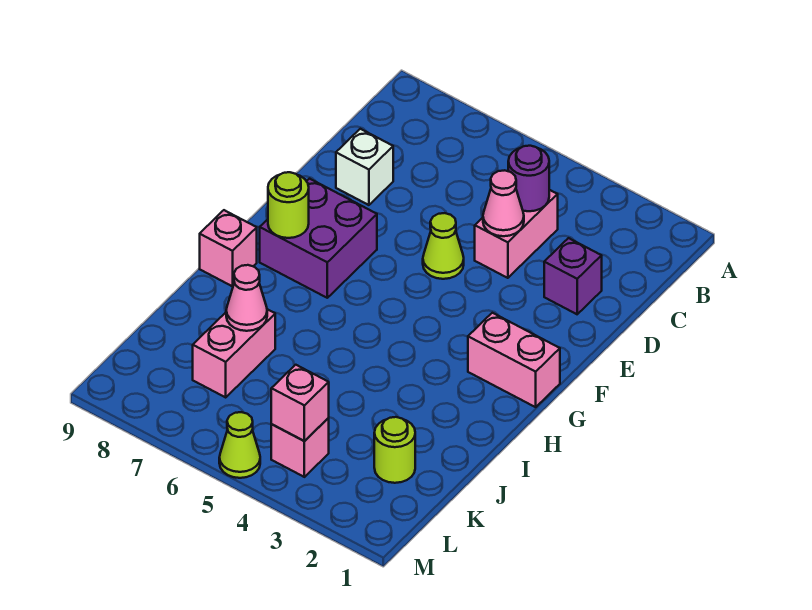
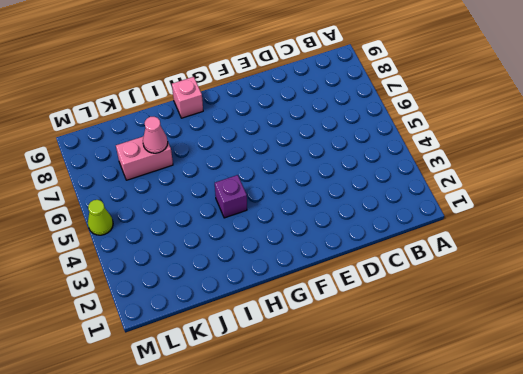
purple 1x1 brick [215,175,247,218] -> purple 1x1 brick moved to [544,238,602,314]
none -> pink 1x2 brick [475,190,558,278]
none -> white 1x1 brick [336,129,393,205]
none -> lime 1x1 cone [423,213,464,279]

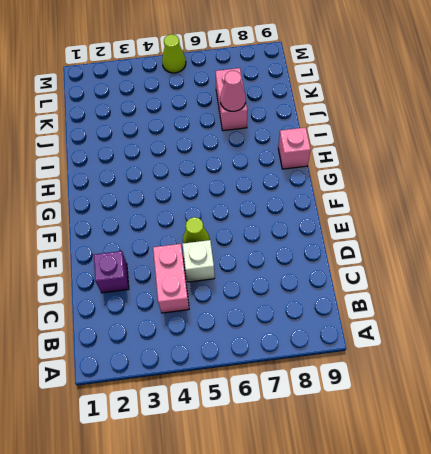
white 1x1 brick [183,240,215,282] -> white 1x1 brick moved to [336,129,393,205]
none -> purple 2x2 brick [260,179,377,298]
none -> pink 1x2 brick [468,313,560,407]
none -> lime 1x1 round brick [374,417,415,483]

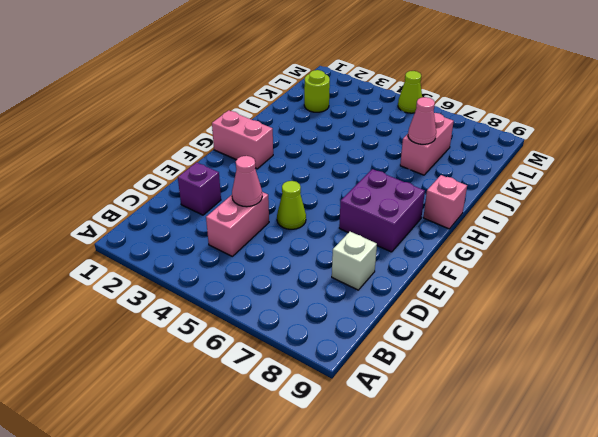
none -> pink 1x1 brick [271,418,329,477]
none -> purple 1x1 round brick [508,146,549,211]
none -> lime 1x1 round brick [268,172,309,238]

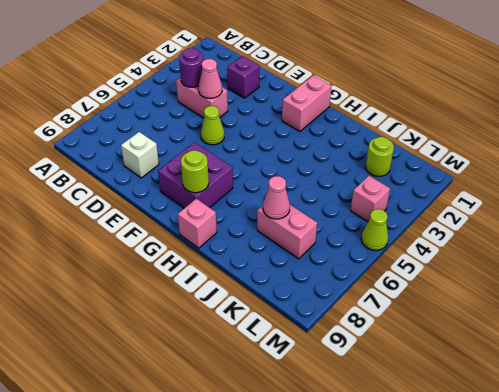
none -> pink 1x1 brick [271,365,329,441]

